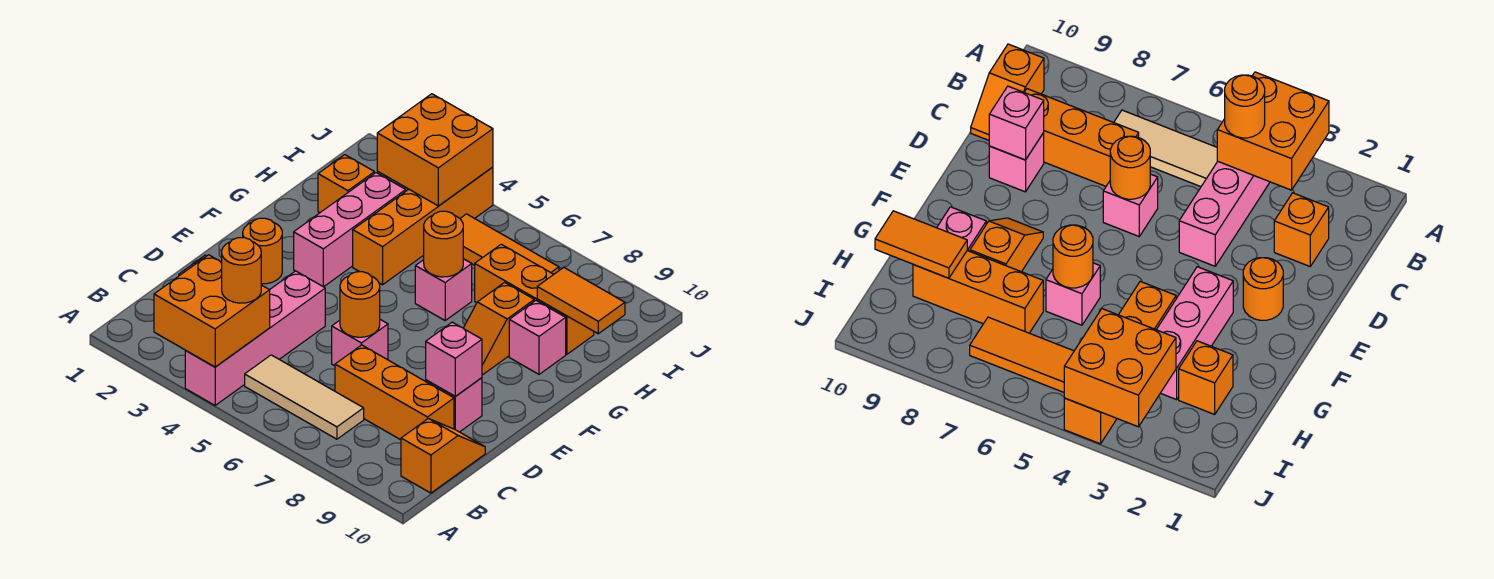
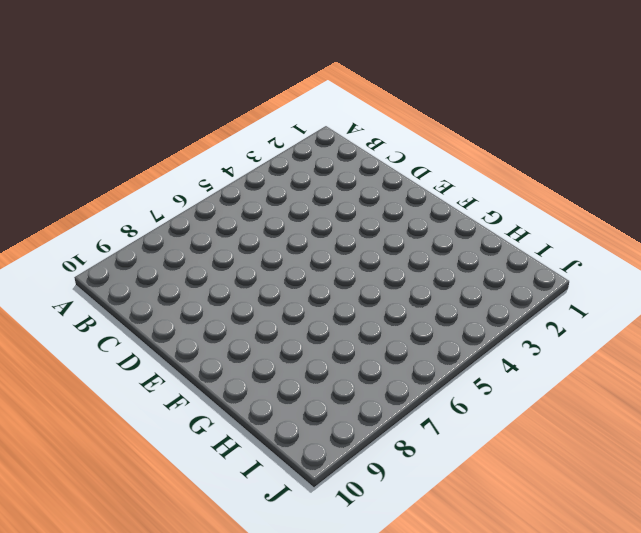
none -> pink 1x4 brick [185,271,325,405]
none -> tan 1x3 tile [245,355,364,439]
none -> orange 1x2 slope [401,419,485,493]

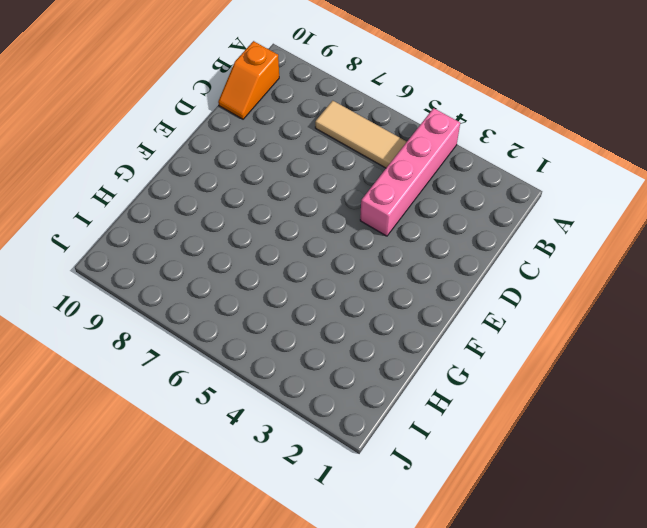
none -> orange 1x1 brick [1274,193,1329,266]
none -> orange 1x3 brick [335,345,454,440]
none -> pink 1x1 brick [332,320,388,366]

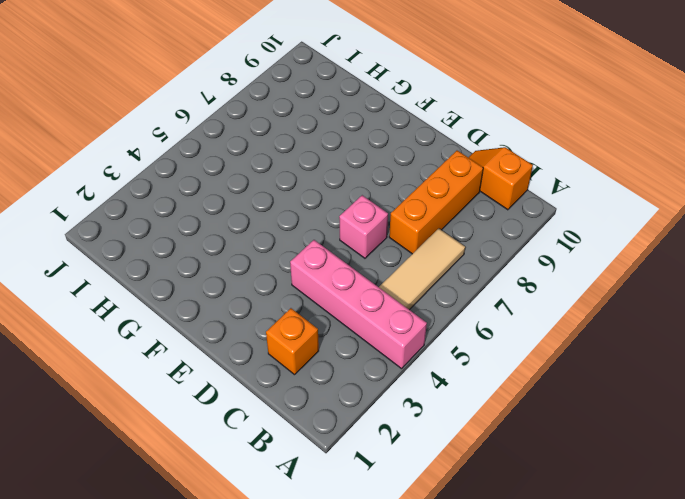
none -> pink 1x1 brick [426,378,482,432]
none -> orange 1x1 round brick [243,218,282,284]
none -> pink 1x3 brick [294,173,406,287]

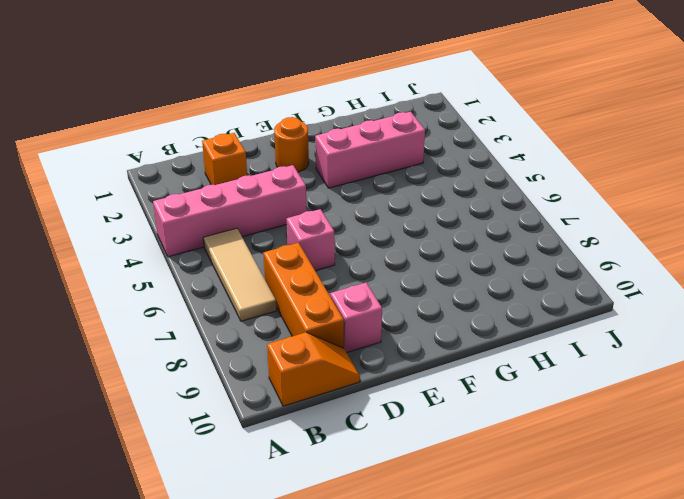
none -> orange 1x2 slope [463,282,534,375]
none -> orange 1x4 brick [353,167,493,285]
none -> pink 1x1 brick [415,259,472,320]

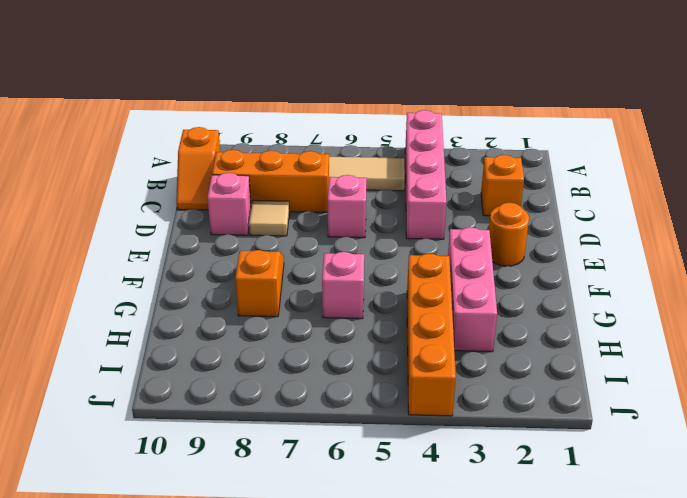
tan 1x1 tile [249,200,289,236] -> none
none -> pink 1x1 brick [509,301,566,374]
none -> orange 1x1 brick [318,155,374,213]
none -> orange 1x3 brick [475,244,594,354]

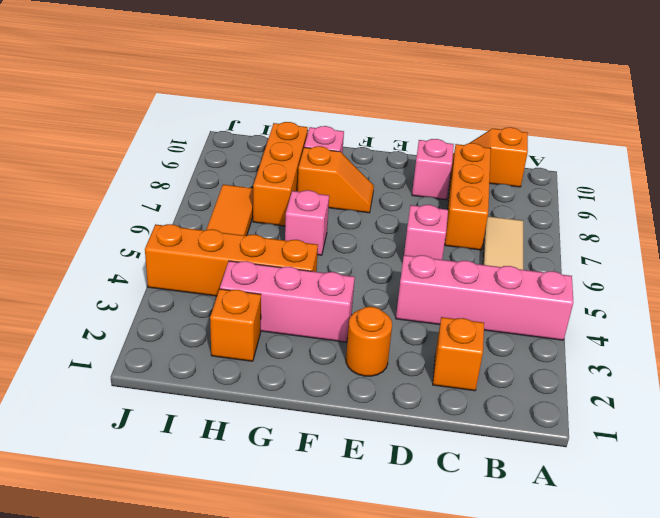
none -> orange 2x2 brick [154,255,270,367]
none -> orange 1x1 round brick [340,272,380,337]
none -> pink 1x1 brick [426,322,482,396]

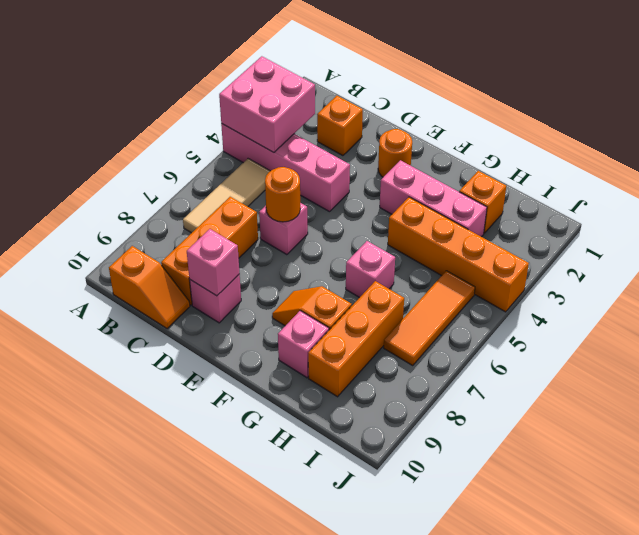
pink 2x2 brick [219,56,315,153] -> orange 2x2 brick [154,255,270,367]
none -> orange 1x1 round brick [424,211,463,277]
none -> orange 1x2 tile [537,267,625,334]
none -> orange 2x2 brick [377,94,493,206]

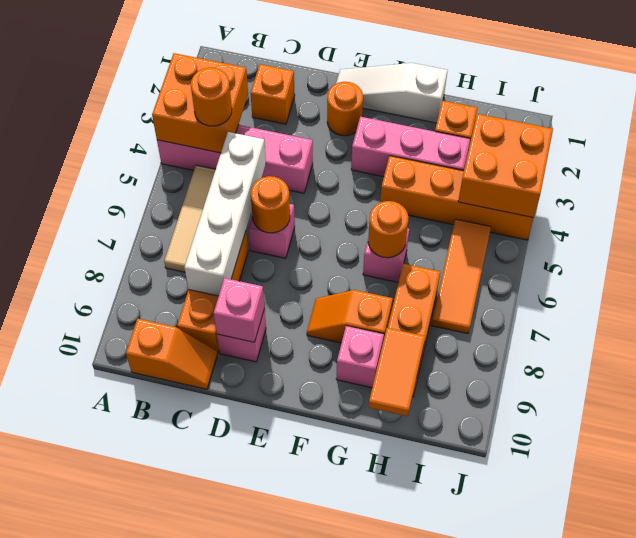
white 1x4 brick [184,132,266,296] -> none
white 1x3 slope [336,63,448,123] -> none

